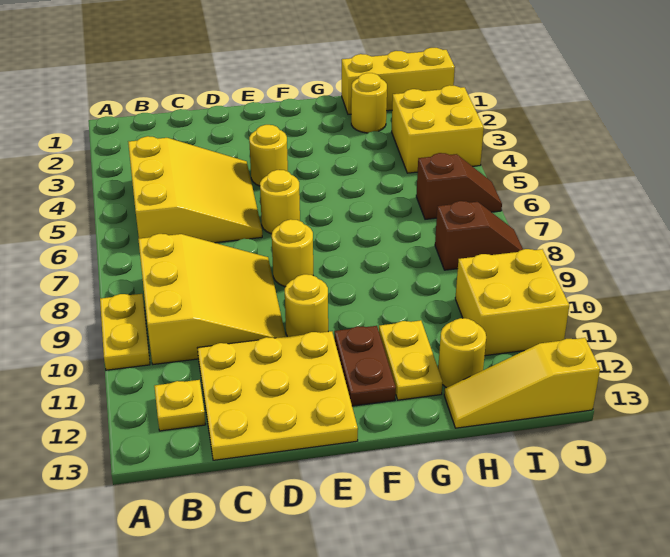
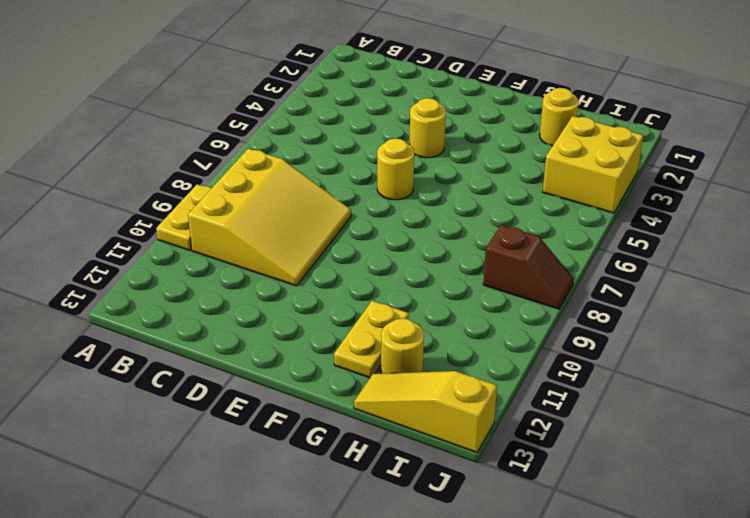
none -> yellow 3x3 slope [128,136,262,243]
none -> yellow 1x1 plate [154,380,206,431]
none -> yellow 3x3 plate [198,331,358,460]

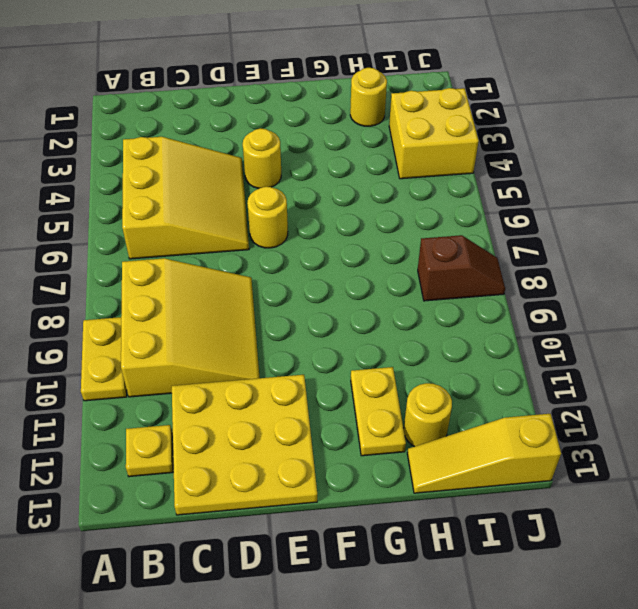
none -> yellow 1x1 round brick [272,219,313,287]
none -> yellow 1x1 round brick [285,274,328,336]
none -> brown 1x2 plate [334,326,396,406]

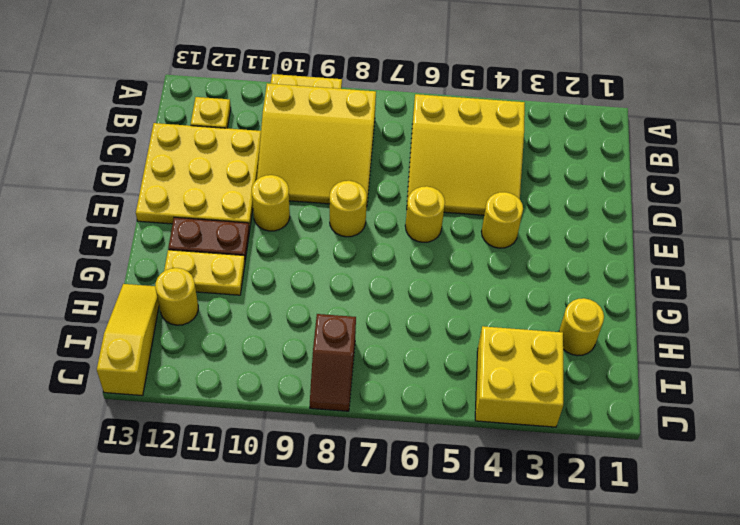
none -> yellow 1x3 brick [342,48,455,114]
none -> brown 1x2 slope [416,153,502,219]
none -> yellow 2x2 brick [455,249,569,356]

